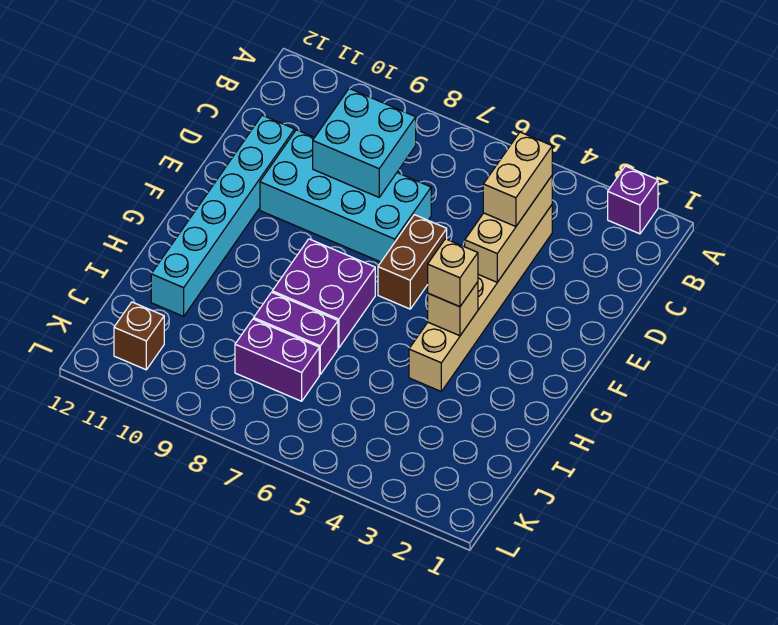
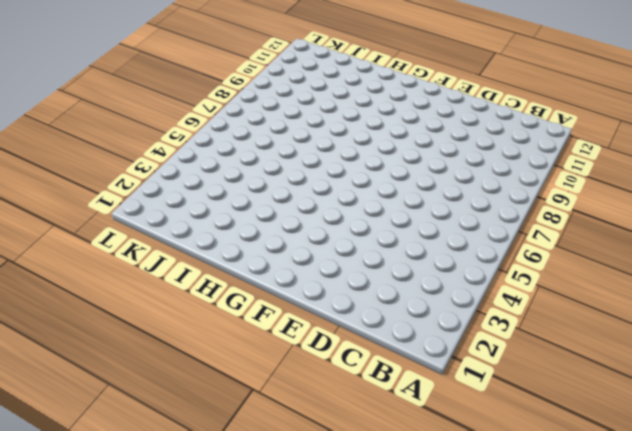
none -> purple 1x1 brick [608,166,658,234]
none -> tan 1x6 brick [409,205,552,391]
none -> cyan 2x4 brick [260,130,431,262]

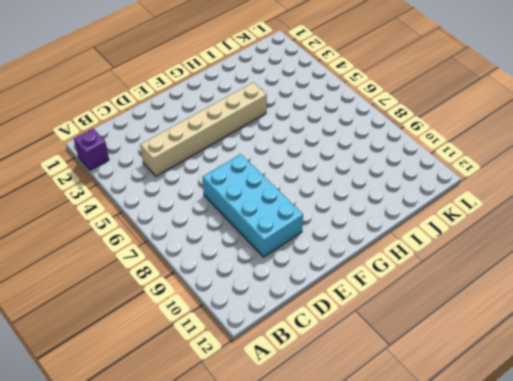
none -> cyan 1x6 brick [151,115,295,316]
none -> brown 1x2 brick [378,215,447,309]
none -> purple 2x2 brick [272,239,375,348]

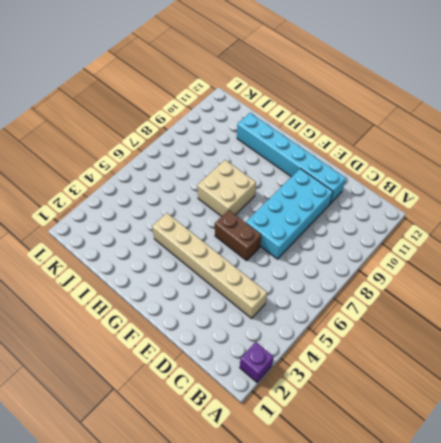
tan 2x2 brick [197,160,256,217] -> purple 2x2 brick [272,239,375,348]
none -> purple 1x2 brick [254,292,338,374]
none -> purple 1x2 brick [235,319,319,401]
none -> brown 1x1 brick [114,302,164,370]

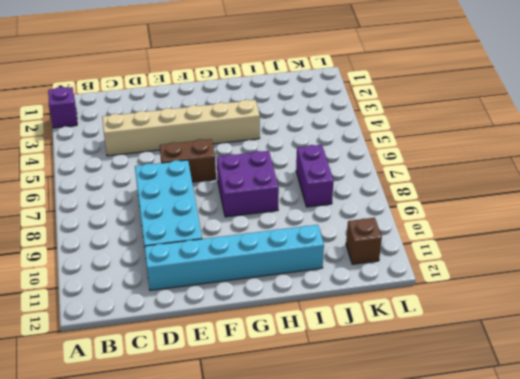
none -> purple 1x2 brick [254,292,338,374]
none -> tan 1x3 brick [465,176,552,282]
none -> cyan 2x2 brick [313,89,416,197]

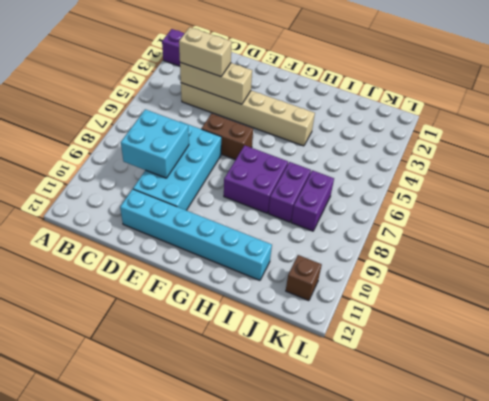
none -> tan 1x1 brick [428,282,478,336]
none -> tan 1x1 brick [428,239,478,307]

